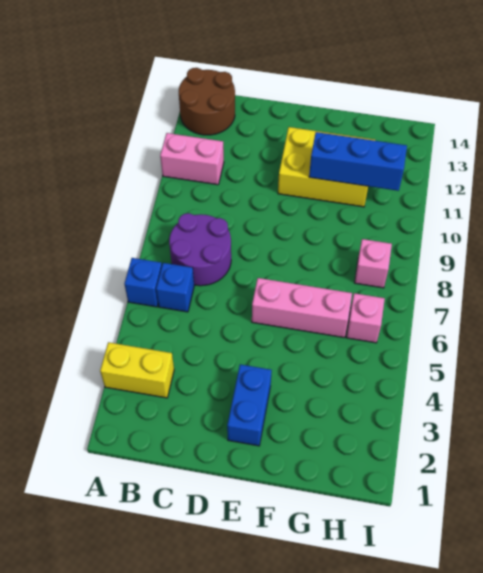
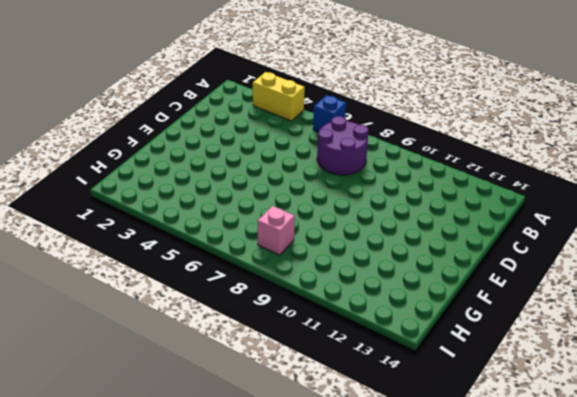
yellow 1x2 brick [253,72,305,121] -> yellow 1x2 brick turned to [100,342,174,398]
none -> pink 1x2 brick [160,133,224,185]
none -> brown 2x2 round brick [179,68,235,135]
none -> blue 1x1 brick [156,263,194,312]

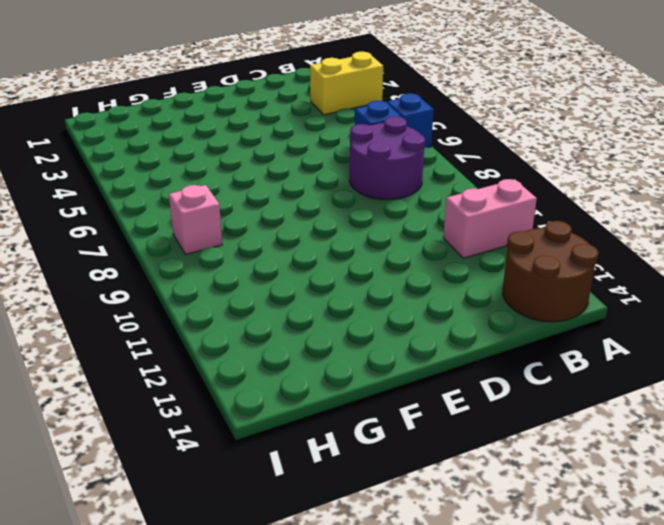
none -> blue 1x2 brick [227,364,272,446]
none -> pink 1x3 brick [252,278,352,338]
none -> yellow 2x3 brick [278,127,375,207]

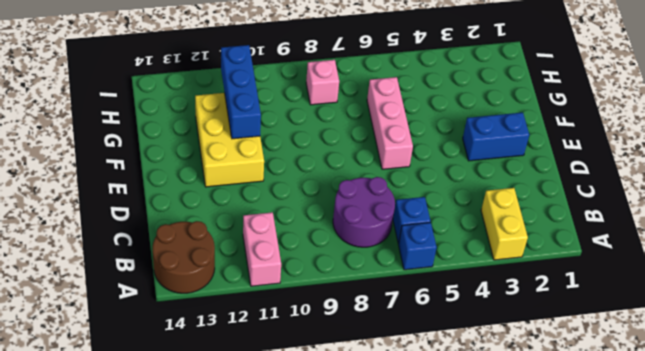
none -> pink 1x1 brick [346,293,385,343]

